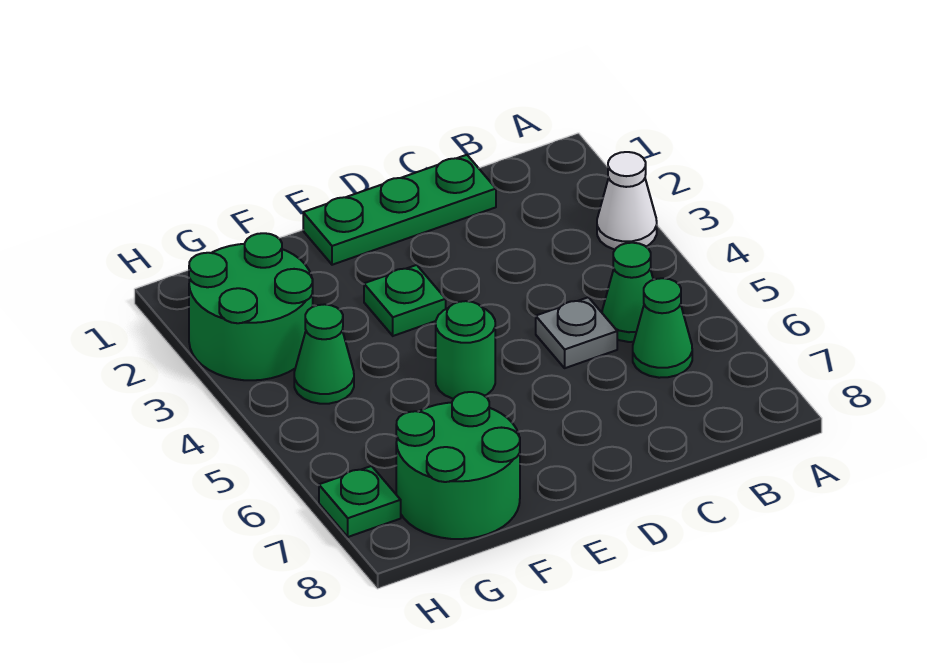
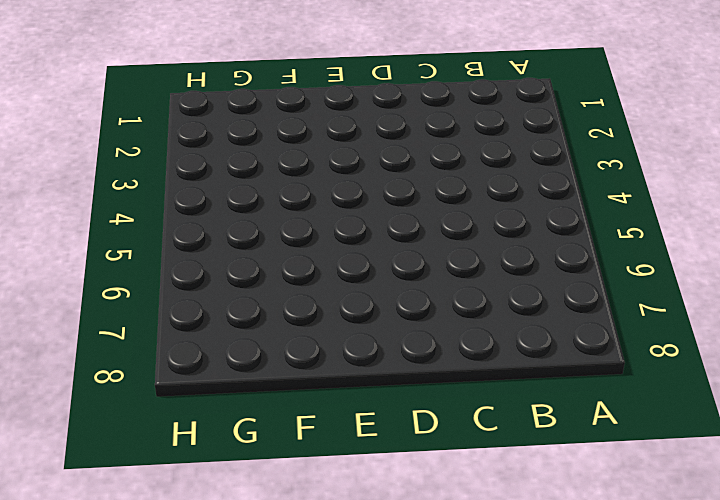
none -> white 1x1 cone [597,152,657,250]
none -> green 1x1 cone [602,243,653,342]

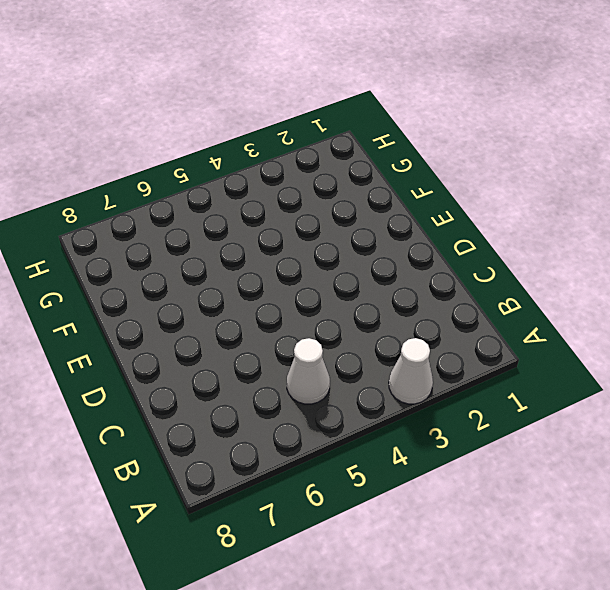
white 1x1 cone [287,338,330,404] -> green 1x1 cone [602,243,653,342]
none -> green 1x1 cone [633,278,692,378]
none -> green 1x3 plate [303,155,496,265]

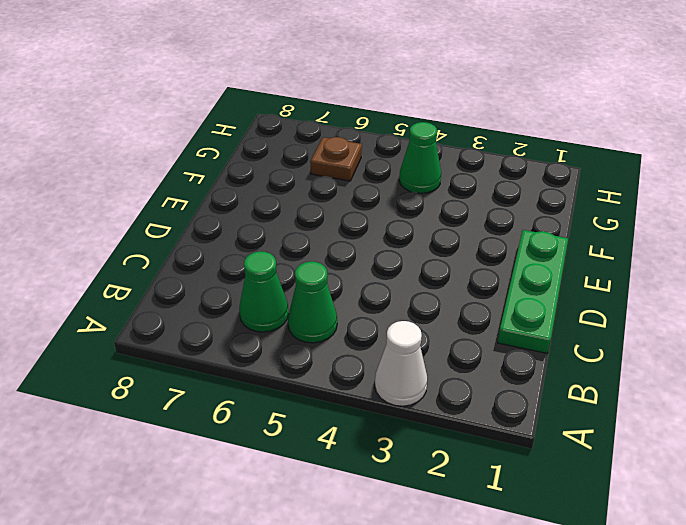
brown 1x1 plate [310,137,362,181] -> none
none -> grey 1x1 plate [536,297,617,368]
none -> green 1x1 plate [364,265,446,336]

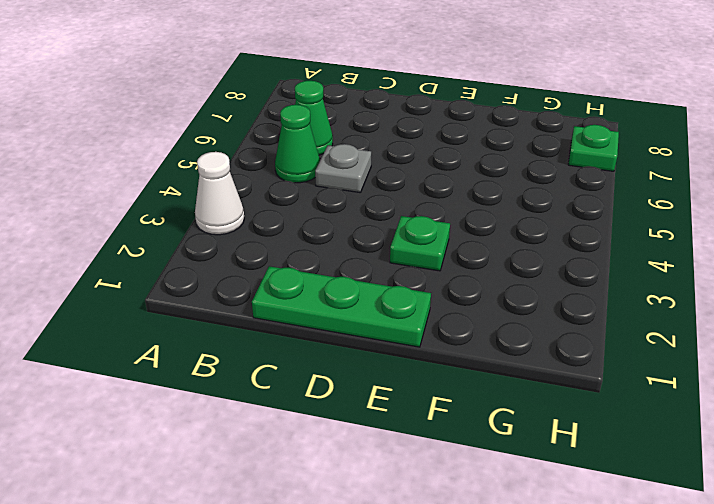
none -> green 1x1 round brick [436,301,495,399]
none -> green 2x2 round brick [396,392,520,539]

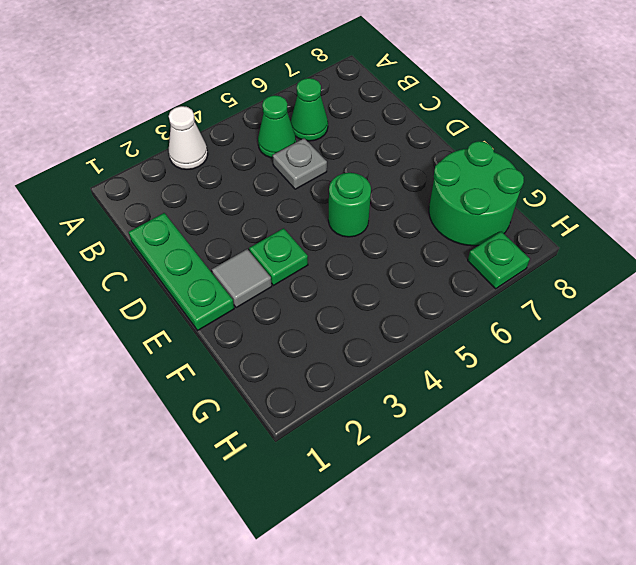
grey 1x1 tile [212,249,272,308] -> none
none -> green 2x2 round brick [189,233,313,380]
none -> green 1x1 cone [294,304,354,404]

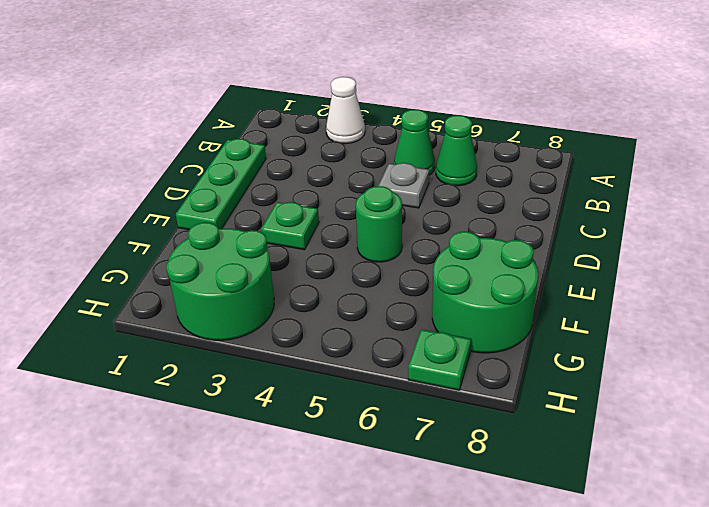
none -> green 1x1 cone [294,304,354,404]

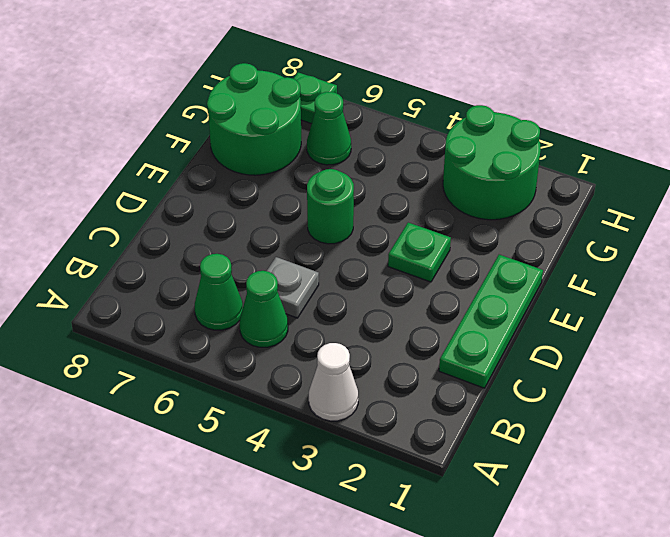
green 1x1 cone [307,92,351,165] -> green 1x1 cone moved to [294,304,354,404]

